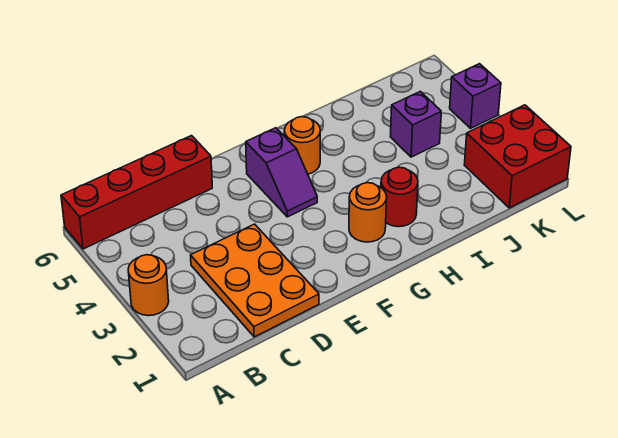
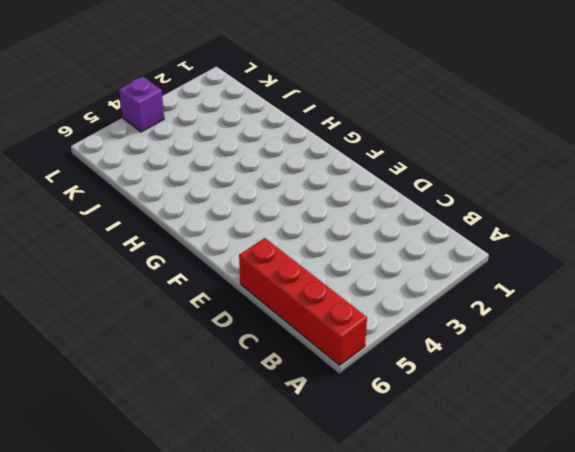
none -> orange 1x1 round brick [128,255,169,316]
none -> orange 2x3 plate [191,224,319,337]

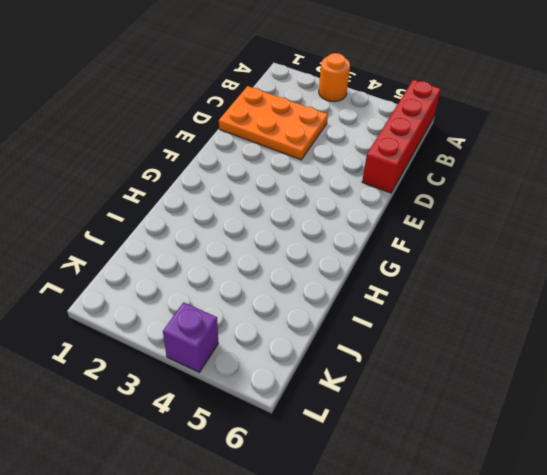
none -> purple 1x2 slope [246,128,317,217]
none -> orange 1x1 round brick [349,183,387,242]

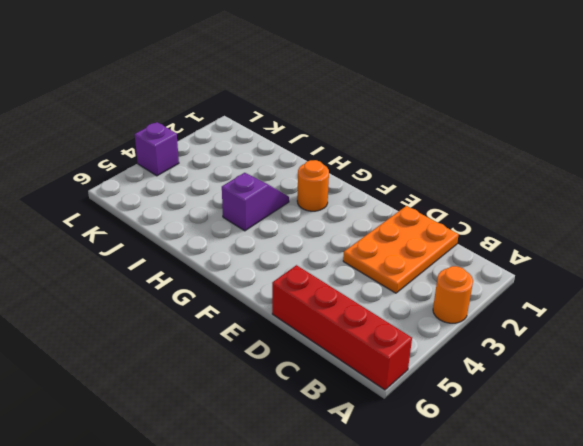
purple 1x2 slope [222,173,289,231] -> purple 1x2 slope moved to [246,128,317,217]
none -> orange 1x1 round brick [284,117,320,174]
none -> red 1x1 round brick [381,167,418,227]

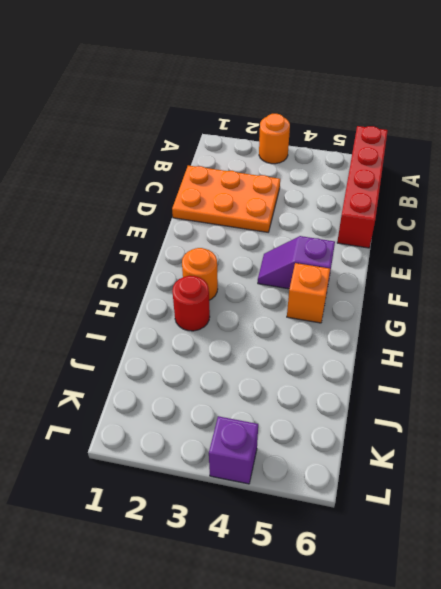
orange 1x1 brick [287,263,330,323] -> orange 1x1 round brick [284,117,320,174]
none -> purple 1x1 brick [390,91,441,157]
none -> red 2x2 brick [464,105,571,208]

